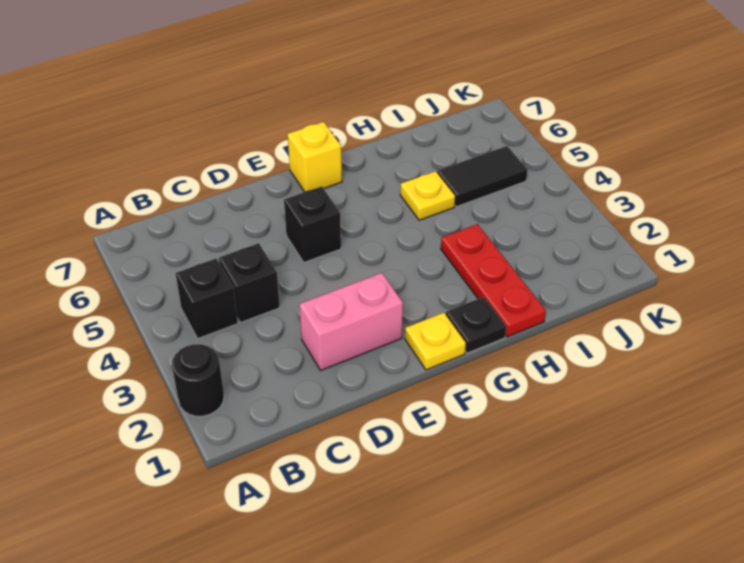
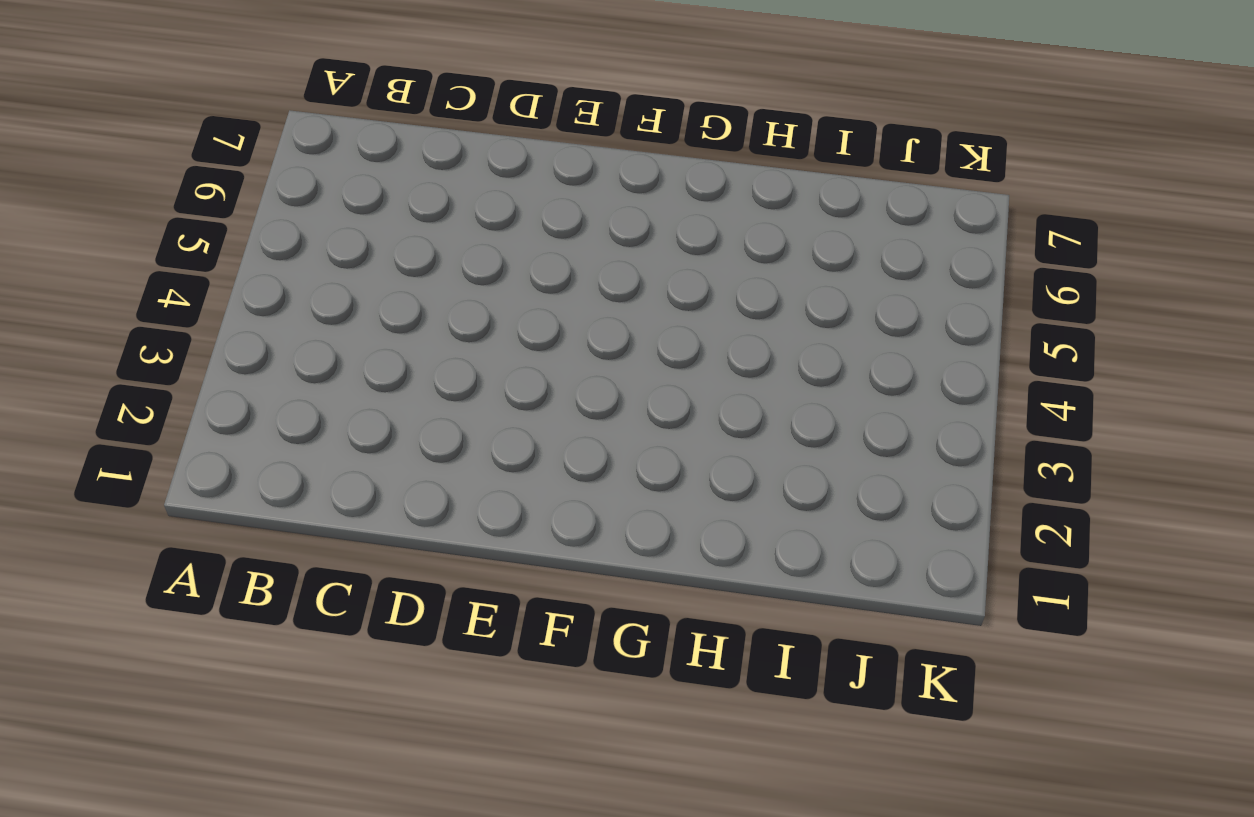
none -> black 1x1 round brick [172,344,224,416]
none -> black 1x1 brick [176,258,238,338]

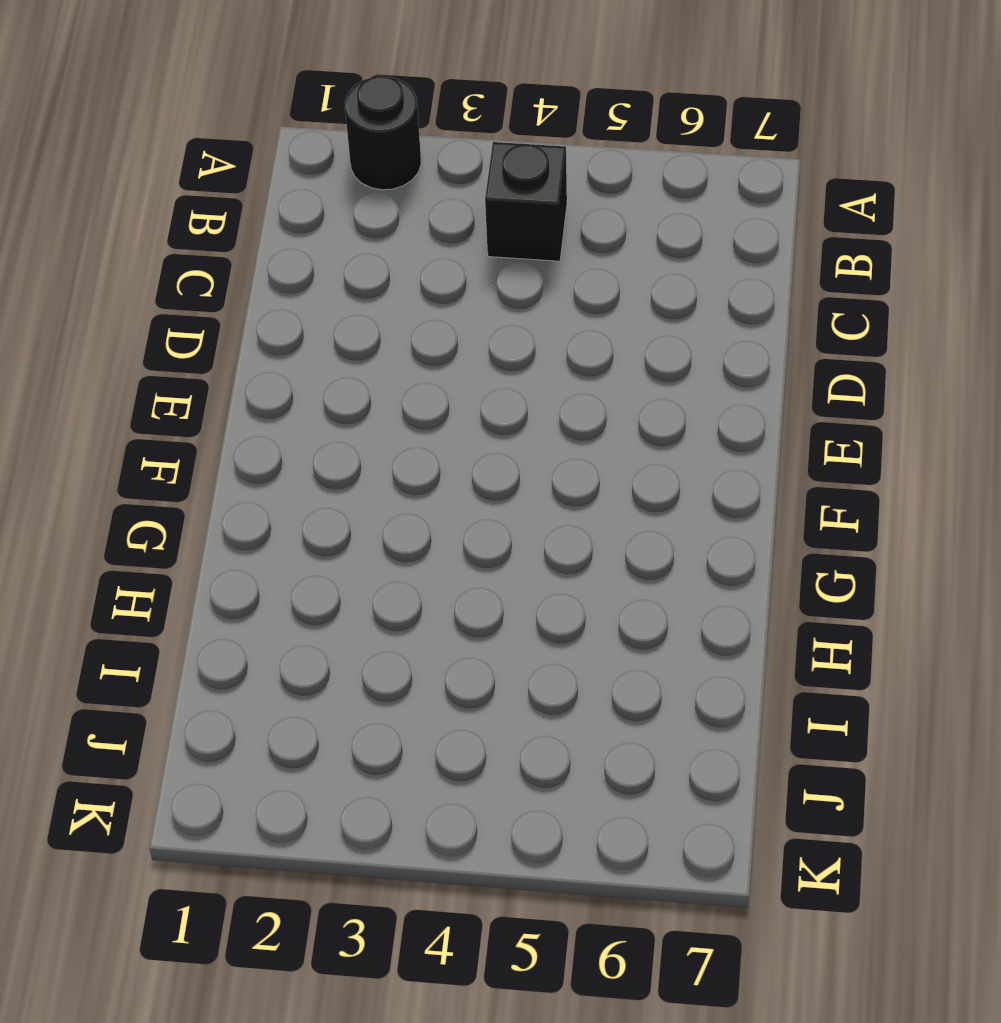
none -> black 1x1 brick [219,243,280,323]
none -> pink 1x2 brick [299,273,403,370]

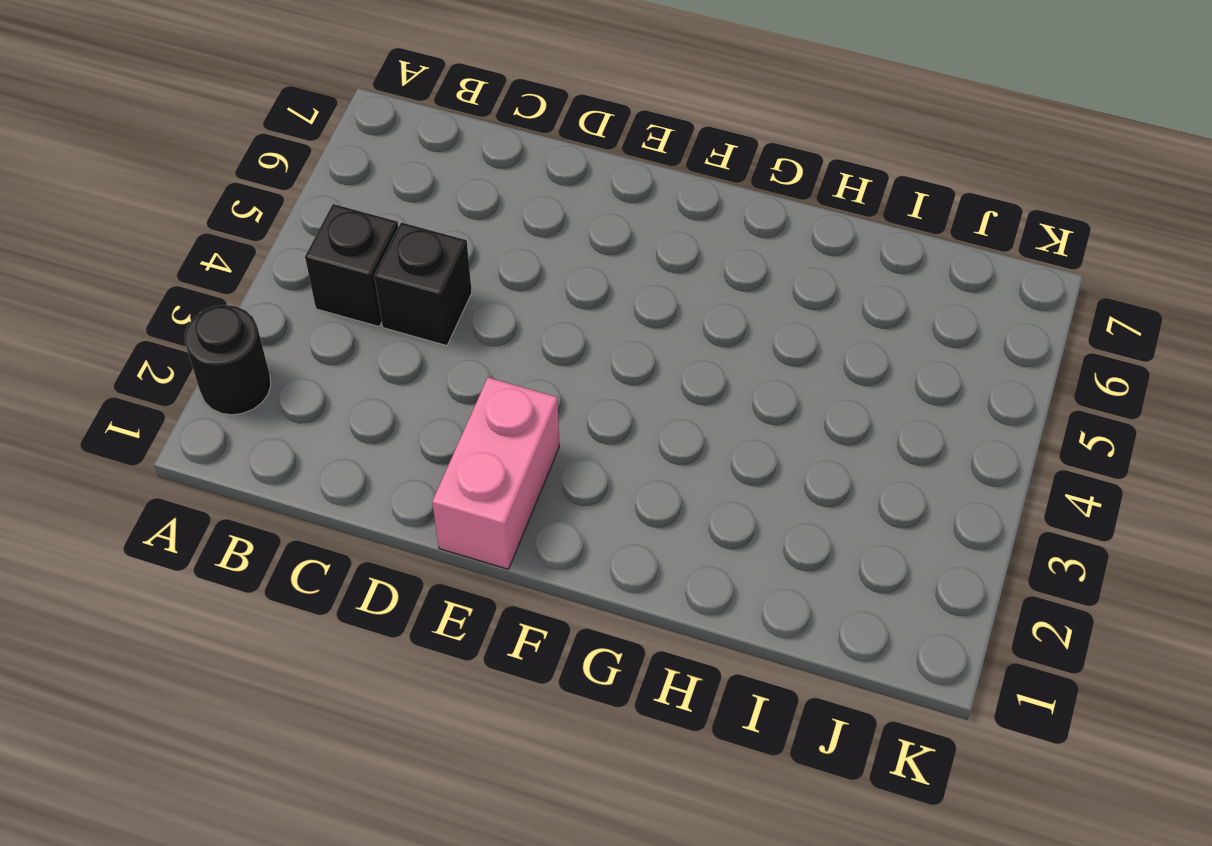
pink 1x2 brick [432,378,559,569] -> pink 1x2 brick turned to [299,273,403,370]
none -> black 1x1 brick [284,186,341,262]
none -> yellow 1x1 plate [405,313,466,370]

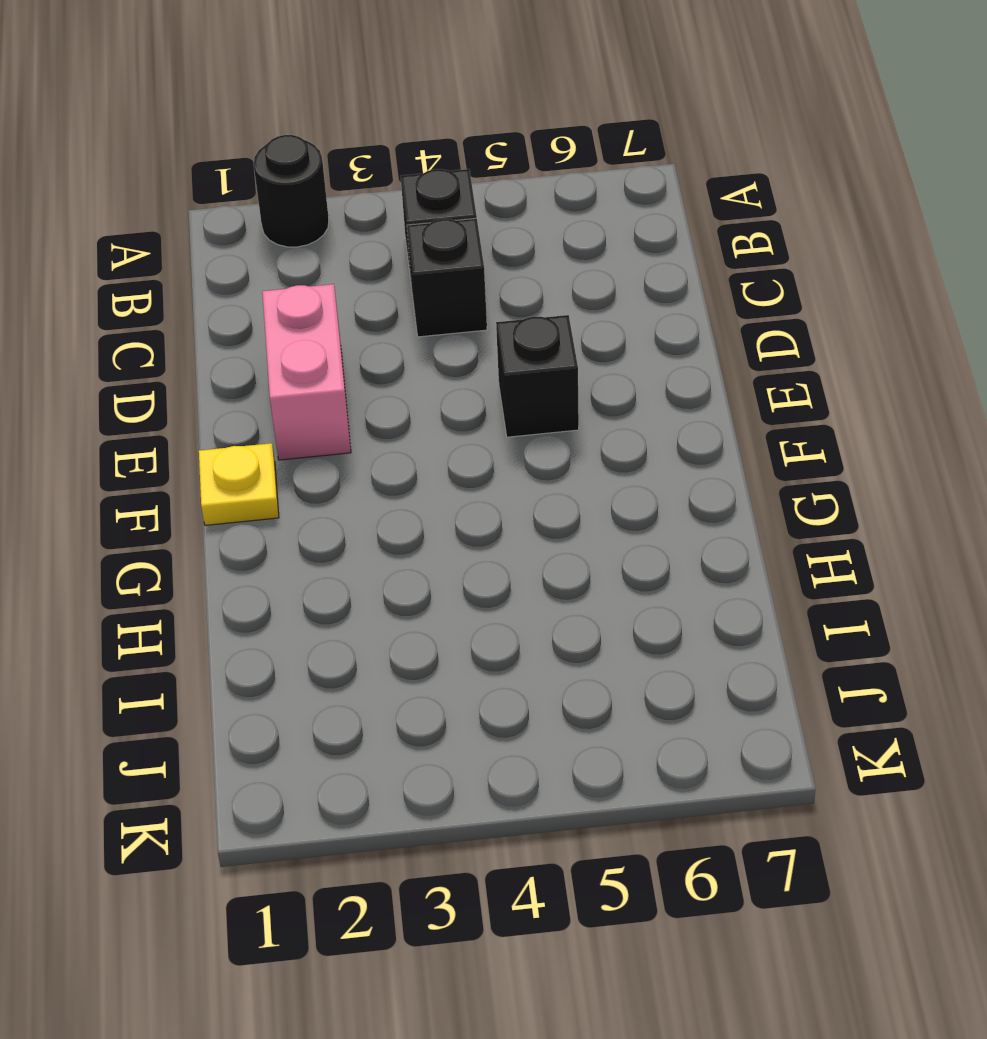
none -> yellow 1x1 brick [288,122,342,192]
none -> black 1x1 plate [446,297,506,353]

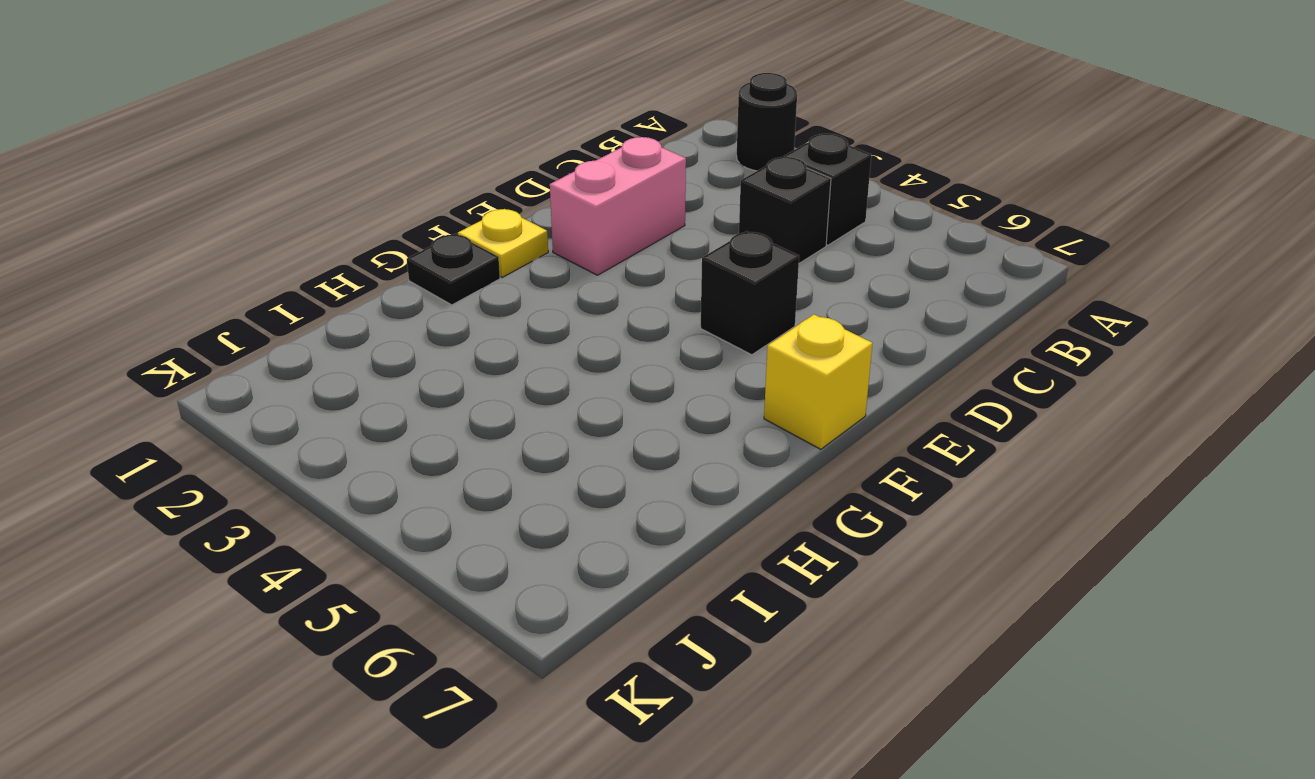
none -> red 1x3 plate [441,224,546,337]
none -> yellow 1x1 plate [400,171,455,220]

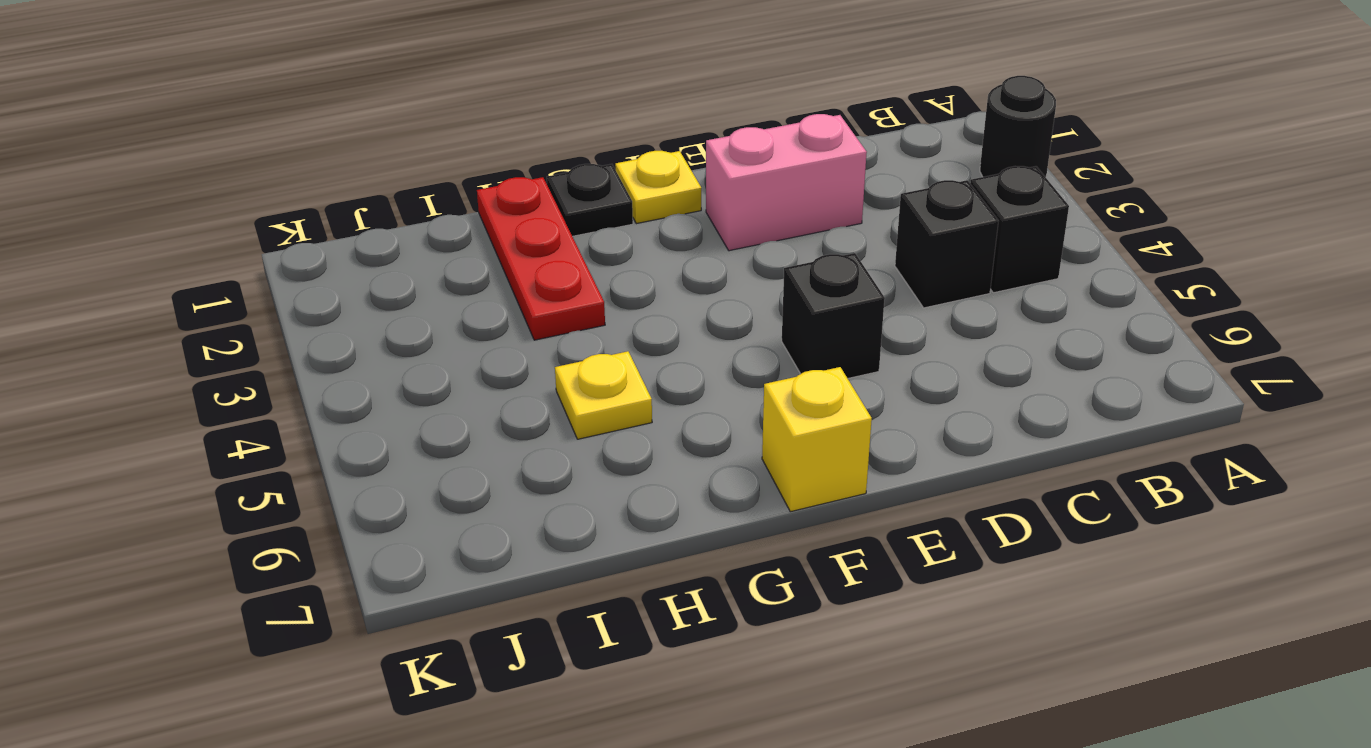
none -> black 1x2 tile [437,146,528,207]

